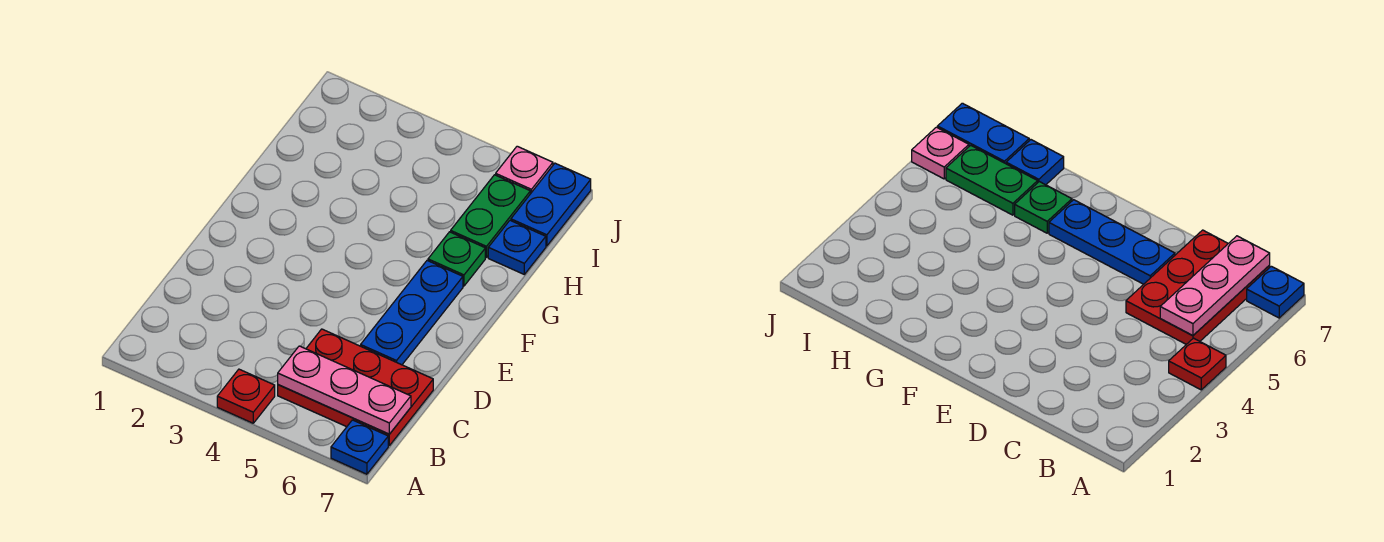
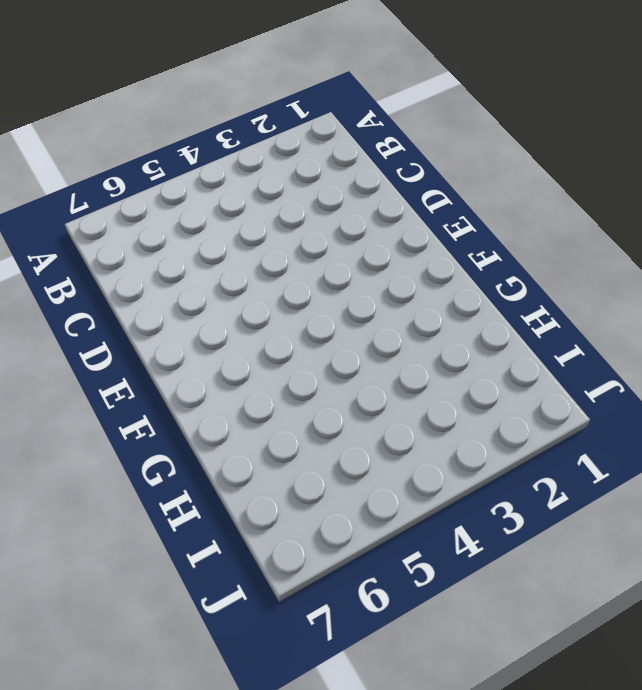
none -> red 1x1 plate [217,369,275,423]
none -> blue 1x1 plate [331,420,388,474]

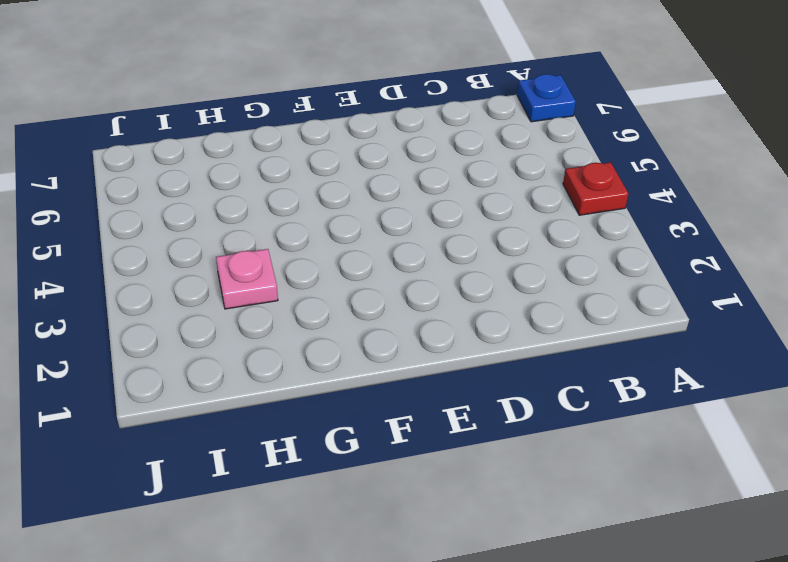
pink 1x1 plate [216,249,278,309] -> pink 1x1 plate moved to [496,146,553,194]
none -> red 2x3 plate [278,329,433,445]
none -> blue 1x3 plate [361,261,463,365]

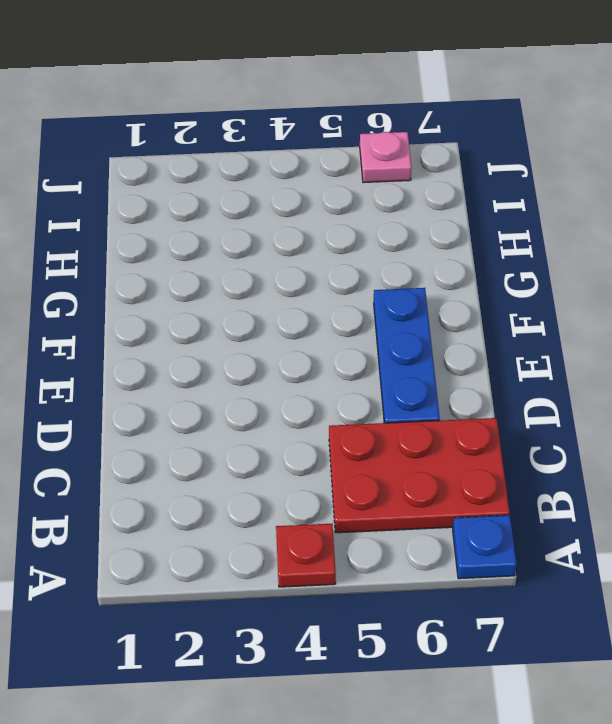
none -> green 1x1 plate [428,232,485,286]
none -> green 1x2 plate [451,175,530,258]

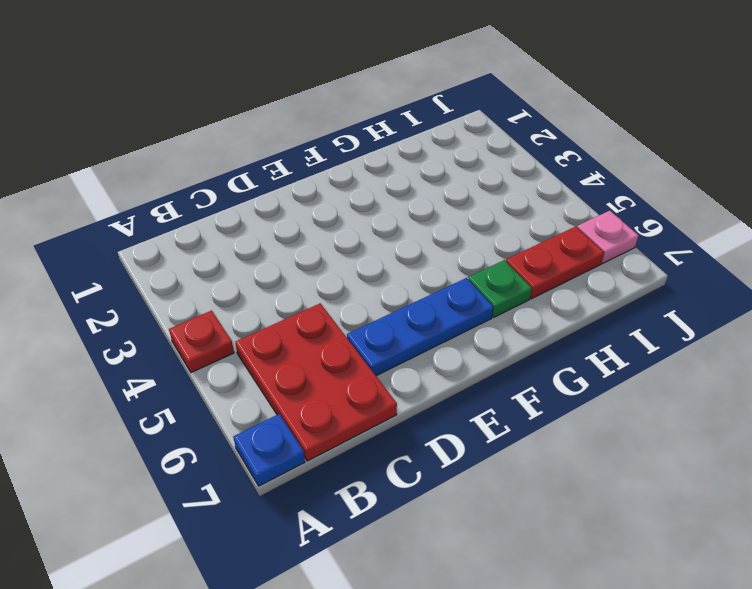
red 1x2 plate [506,227,604,299] -> green 1x2 plate [451,175,530,258]
none -> blue 1x1 plate [488,220,546,274]
none -> blue 1x2 plate [511,163,591,246]

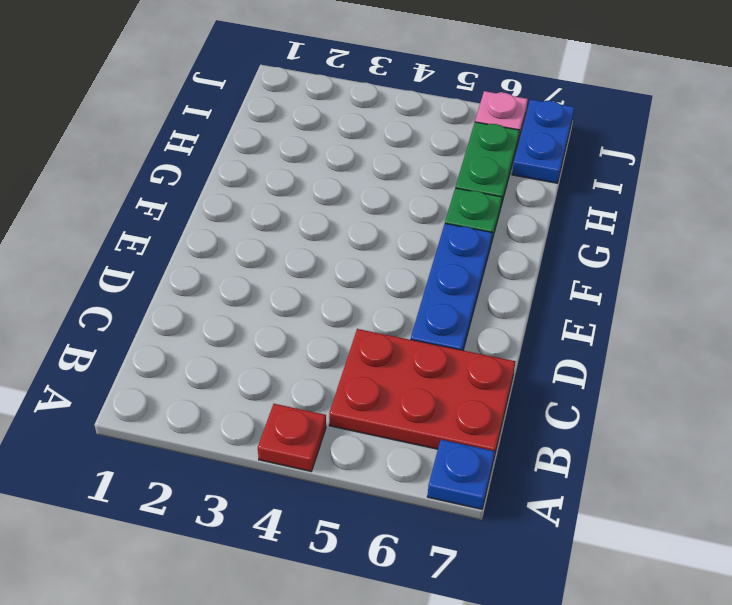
none -> blue 1x1 plate [488,220,546,274]
none -> pink 1x3 plate [278,346,411,434]

